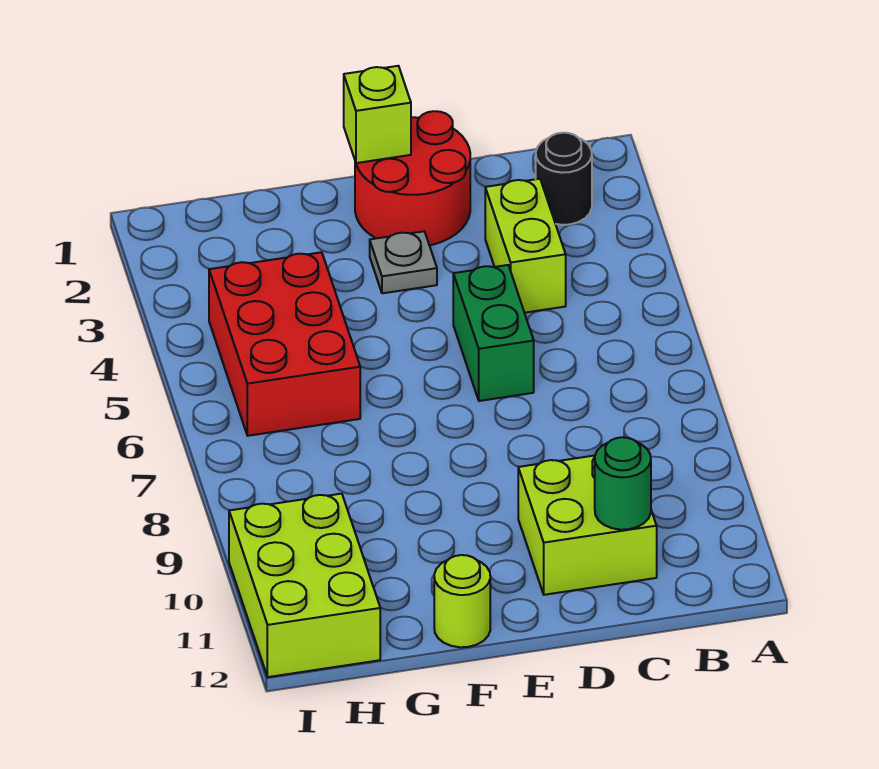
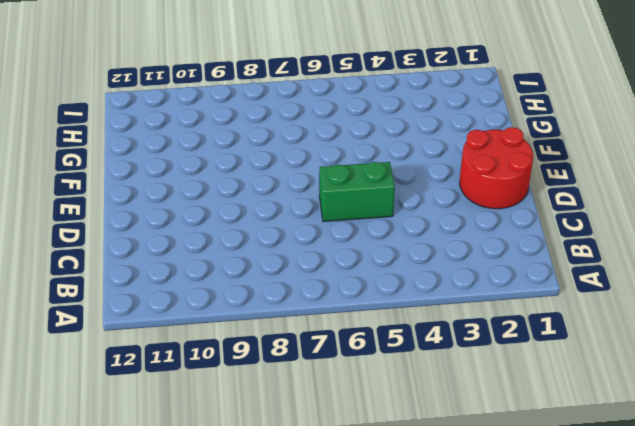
none -> black 1x1 round brick [536,133,592,225]
none -> lime 1x2 brick [485,179,566,313]

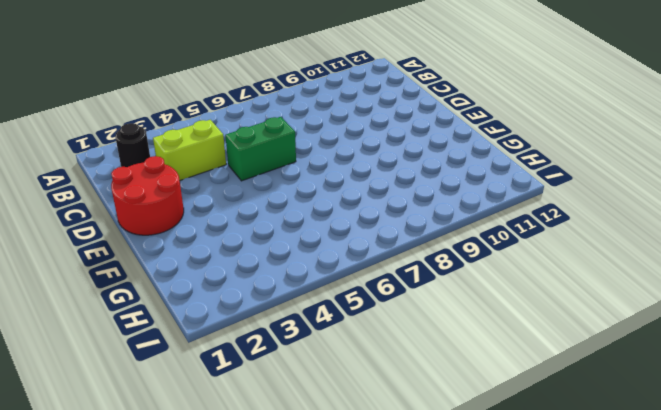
none -> lime 2x2 brick [518,456,657,595]
none -> grey 1x1 plate [370,231,437,293]

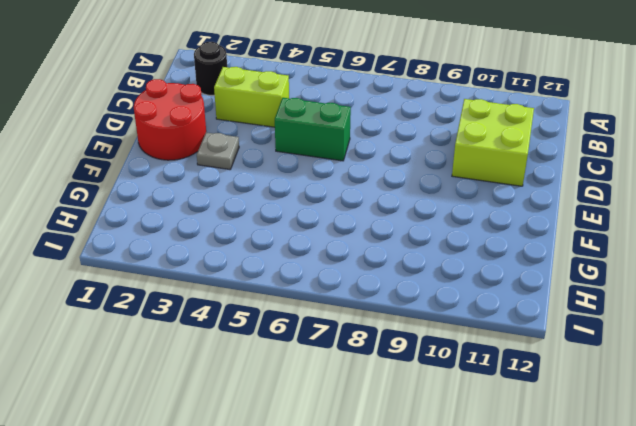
none -> lime 1x1 round brick [434,555,490,647]
none -> red 2x3 brick [209,252,360,436]

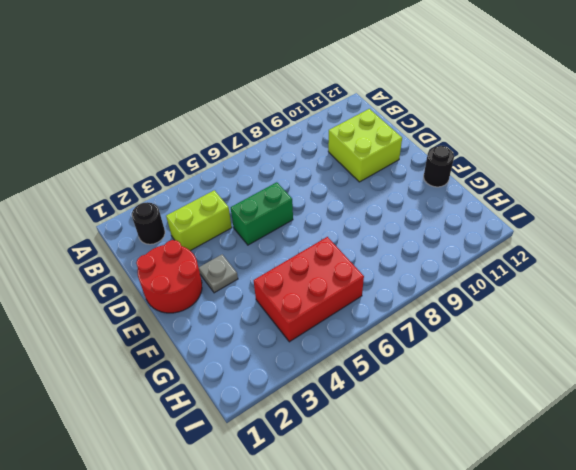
black 1x1 round brick [424,146,454,187] -> lime 1x1 round brick [434,555,490,647]
none -> lime 2x3 brick [229,494,380,677]
none -> green 1x1 round brick [595,437,651,530]

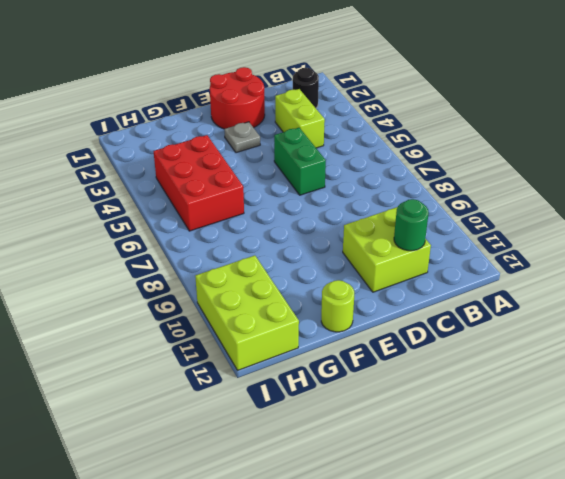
none -> lime 1x1 brick [344,66,411,163]

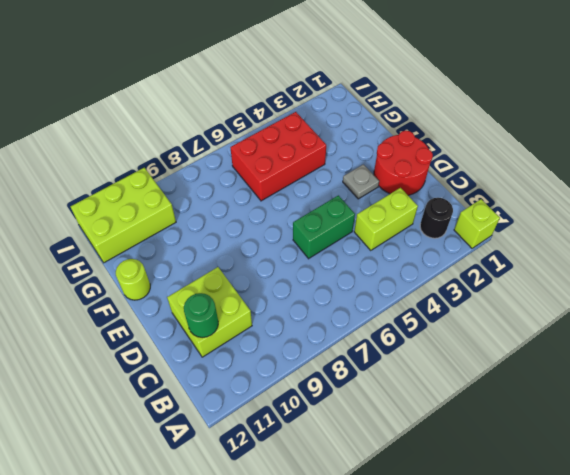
lime 1x1 brick [454,199,500,248] -> lime 1x1 brick moved to [344,66,411,163]

